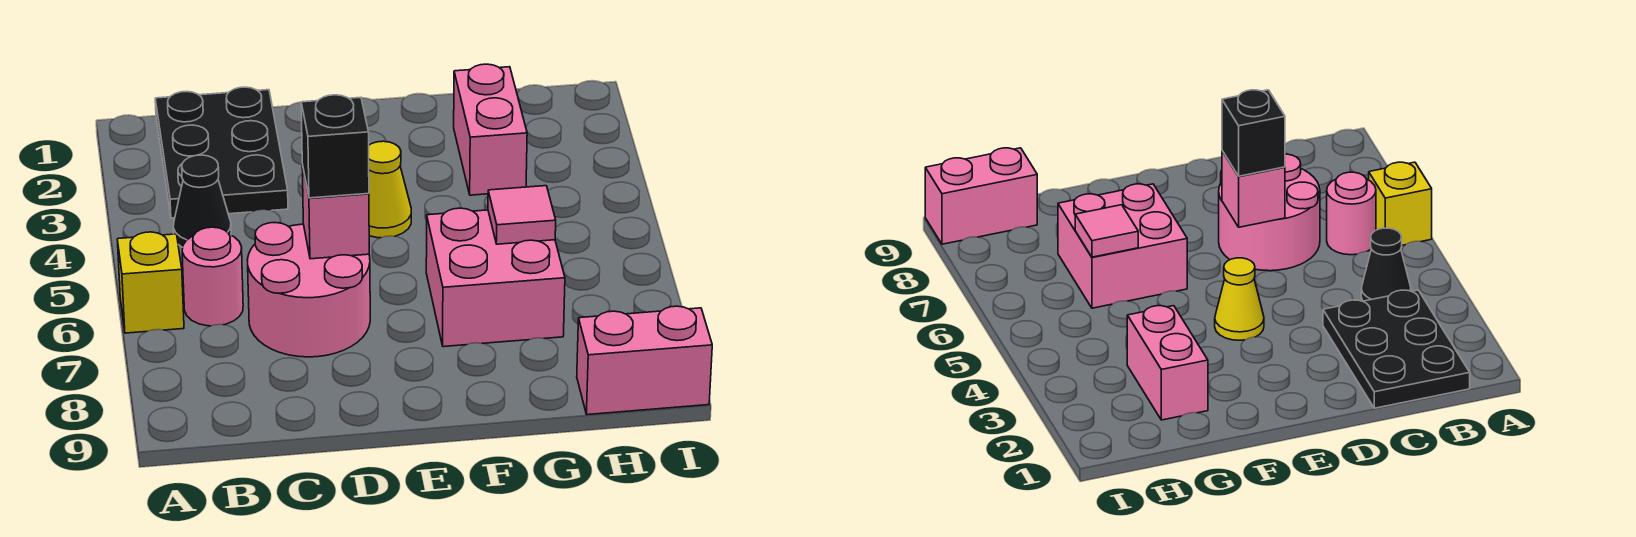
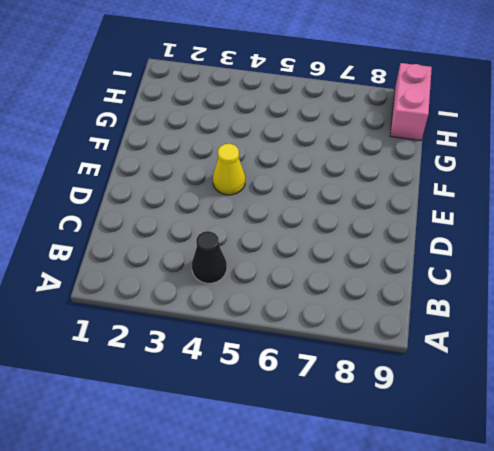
none -> yellow 1x1 brick [117,232,184,333]
none -> black 2x3 plate [155,87,288,218]
none -> pink 1x1 round brick [182,227,243,326]

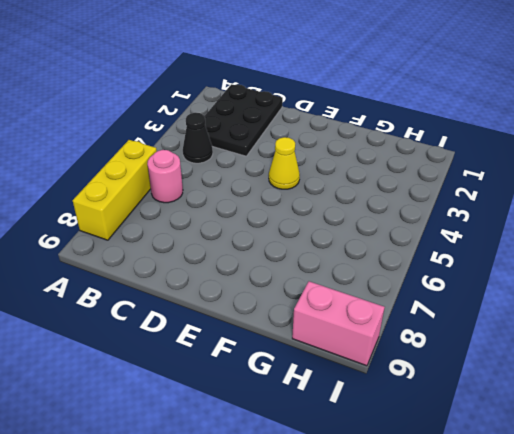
yellow 1x3 brick [73,140,157,240] -> yellow 1x1 brick [117,232,184,333]
none -> pink 2x2 round brick [247,223,370,357]
none -> pink 2x2 brick [426,208,565,347]
none -> pink 1x2 brick [454,64,527,195]

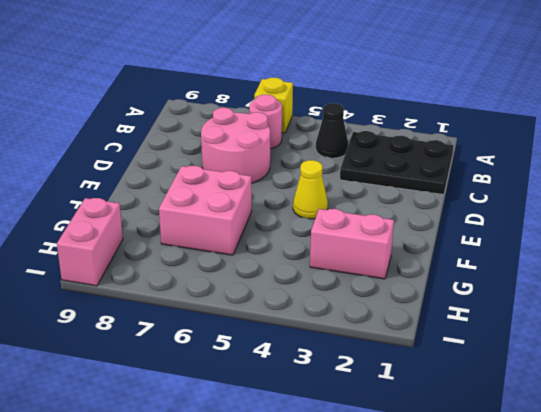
none -> pink 1x1 brick [302,165,369,259]
none -> pink 1x1 tile [488,186,556,244]
none -> black 1x1 brick [301,95,369,198]

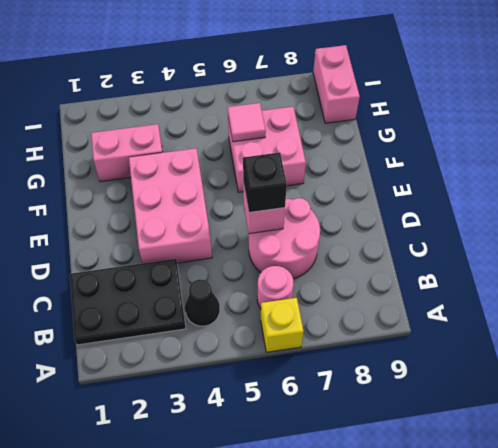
pink 2x3 brick [129,148,212,263] -> yellow 1x1 cone [369,141,411,238]

